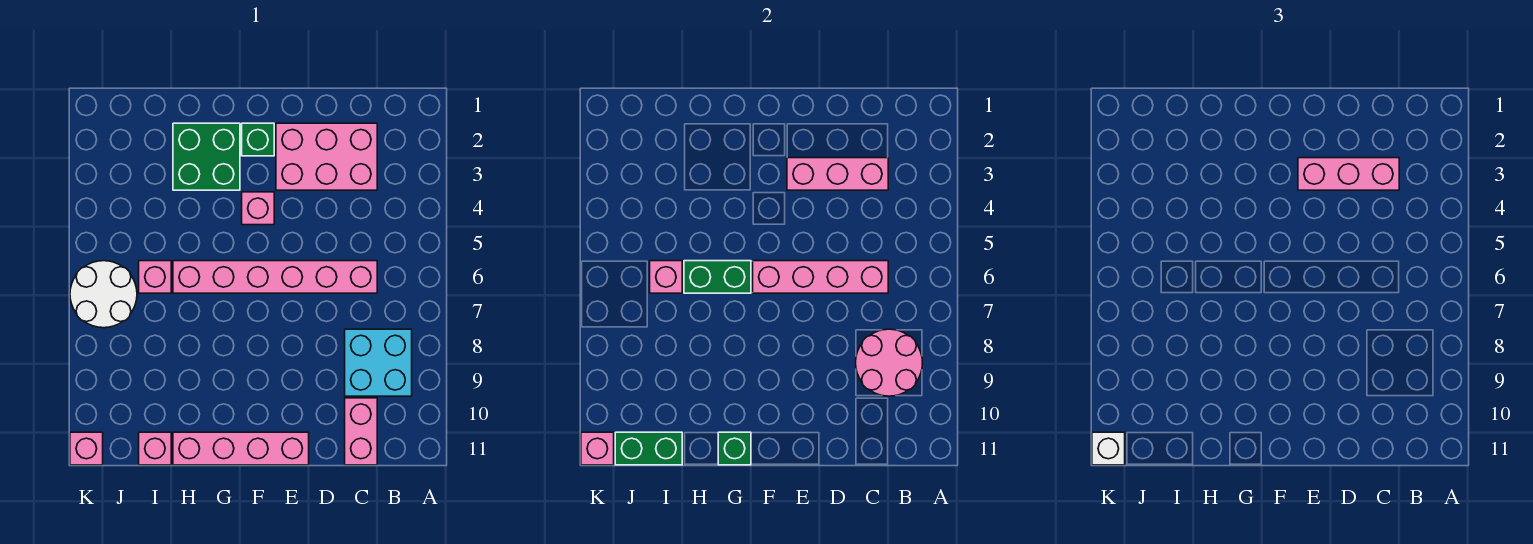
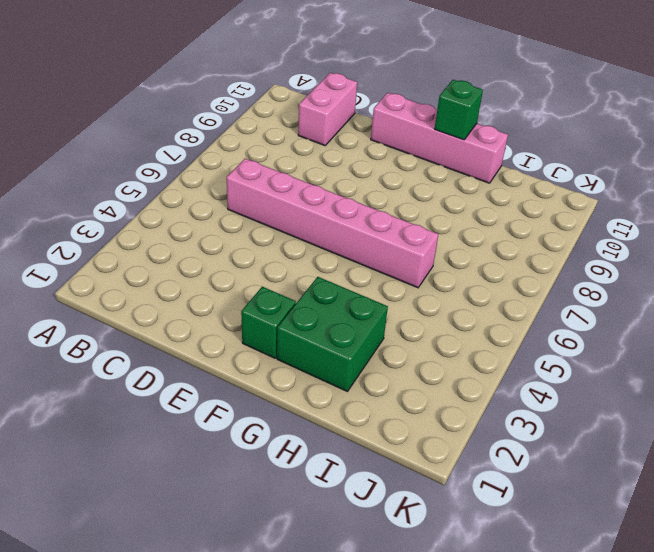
none -> cyan 2x2 brick [345,329,412,396]
none -> pink 2x3 brick [276,123,377,190]
none -> pink 1x1 brick [242,192,274,225]

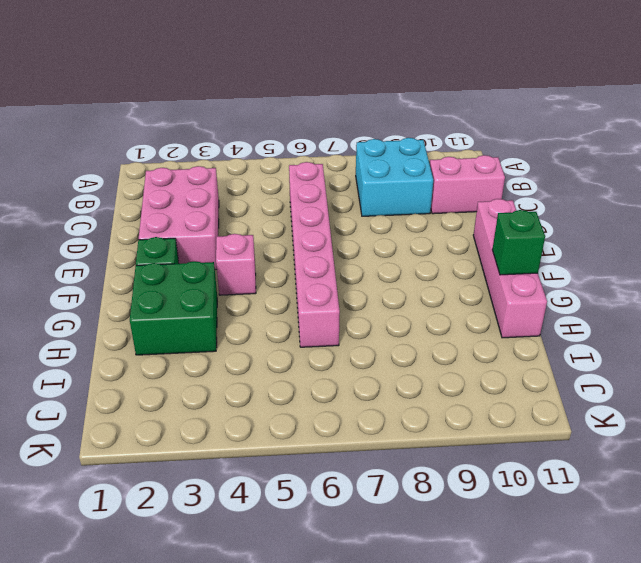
none -> pink 1x1 brick [139,261,171,293]
none -> pink 1x1 brick [139,432,171,465]
none -> white 2x2 round brick [70,261,137,328]

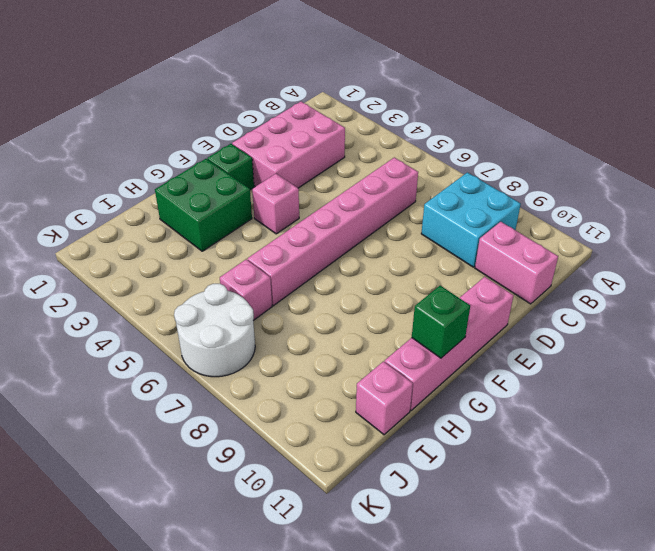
none -> pink 1x1 brick [70,432,103,465]
none -> pink 2x2 round brick [856,329,923,396]
none -> pink 1x3 brick [787,158,888,190]

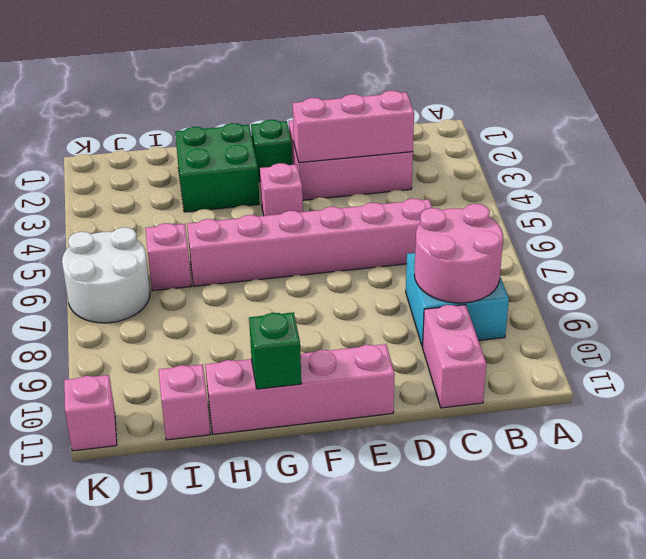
none -> pink 1x4 brick [753,261,888,293]
none -> green 1x2 brick [684,261,751,293]
none -> pink 1x1 brick [650,261,682,293]

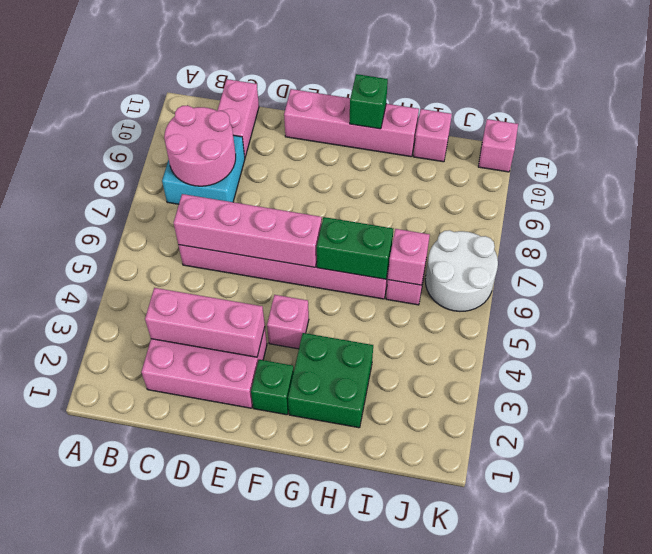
none -> green 1x2 brick [615,432,682,465]
none -> pink 1x1 brick [581,432,614,465]
none -> pink 1x3 brick [1298,158,1399,190]

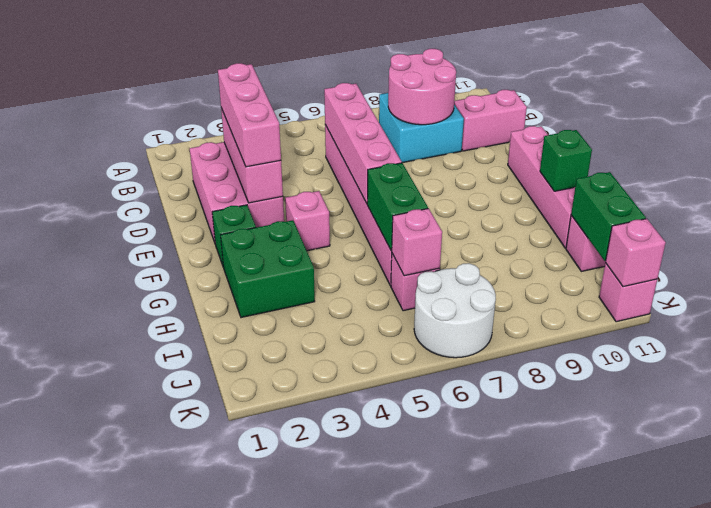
none -> white 1x1 brick [1092,432,1125,465]

